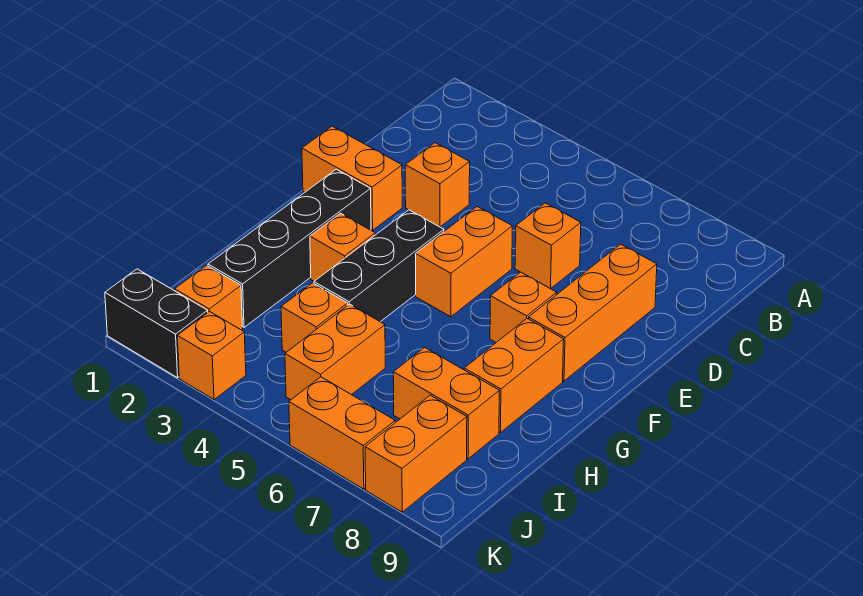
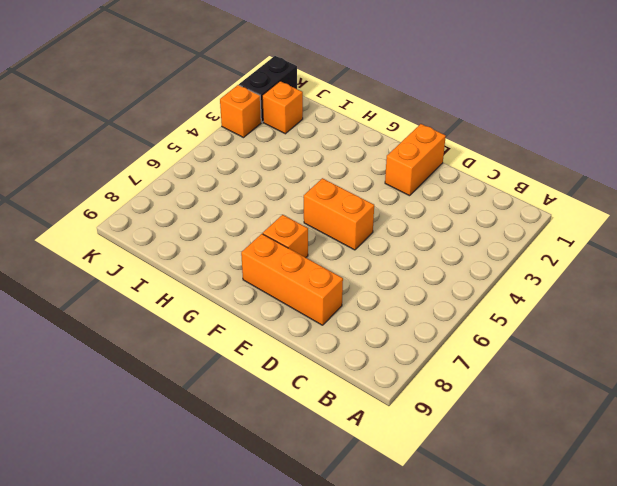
none -> orange 1x1 brick [405,143,470,227]
none -> orange 1x1 brick [515,203,581,289]
none -> black 1x4 brick [208,169,371,327]

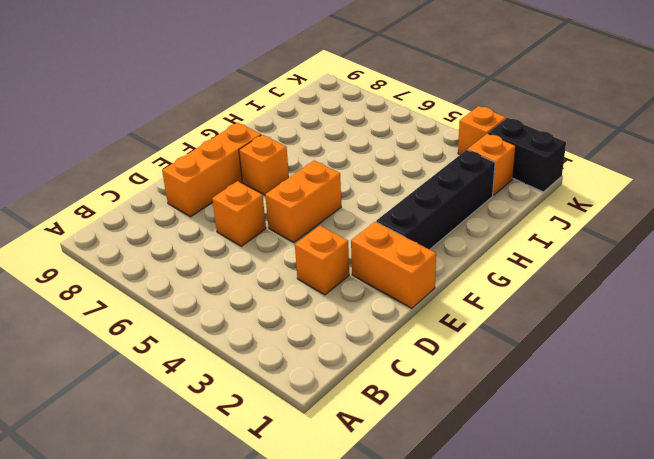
none -> black 1x3 brick [314,210,444,322]
none -> orange 1x1 brick [310,213,375,281]
none -> orange 1x2 brick [464,319,564,433]

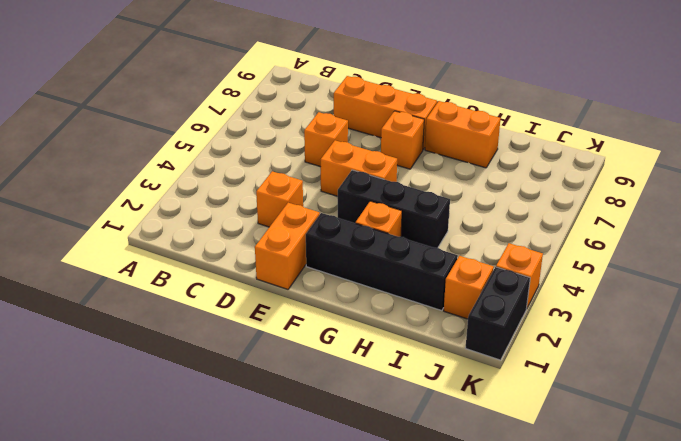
none -> orange 1x1 brick [281,283,348,352]
none -> orange 1x2 brick [285,304,385,400]
none -> orange 1x2 brick [393,347,499,459]

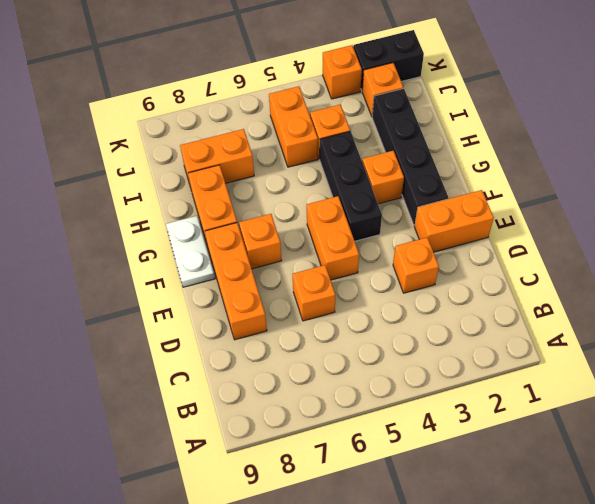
white 1x2 plate [166,216,215,287] -> none
none -> orange 1x2 brick [365,395,467,512]
none -> orange 1x2 brick [289,377,395,489]

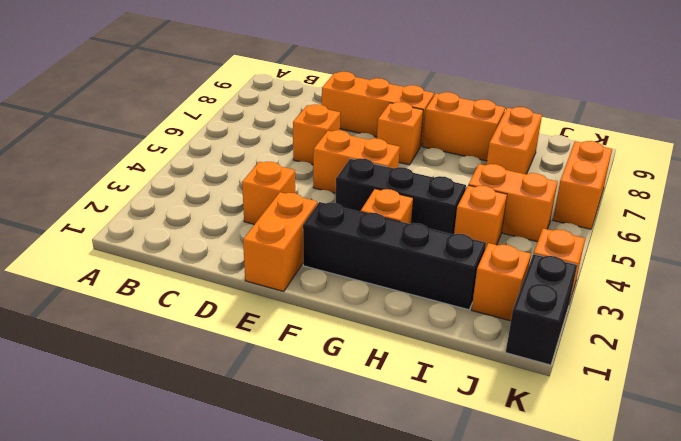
none -> orange 1x2 brick [365,395,467,512]

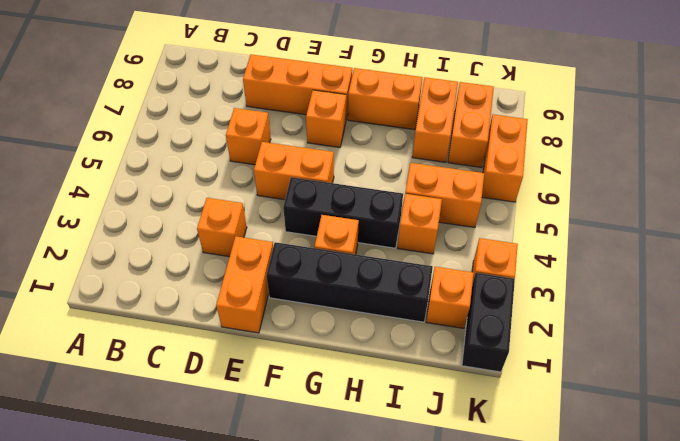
orange 1x2 brick [448,82,494,167] -> orange 1x2 brick turned to [365,395,467,512]

